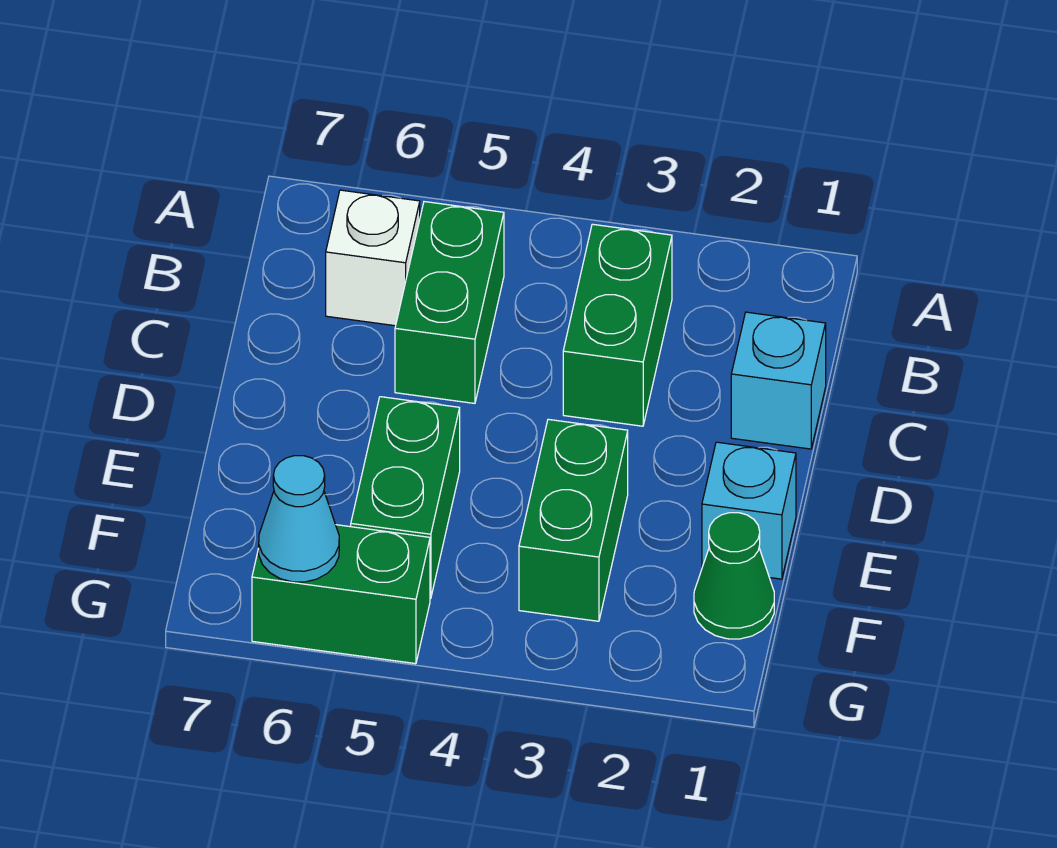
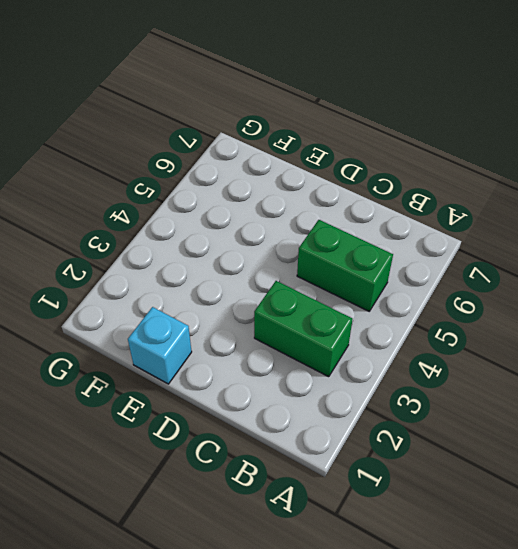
none -> white 1x1 brick [326,190,420,326]
none -> cyan 1x1 brick [731,312,826,449]

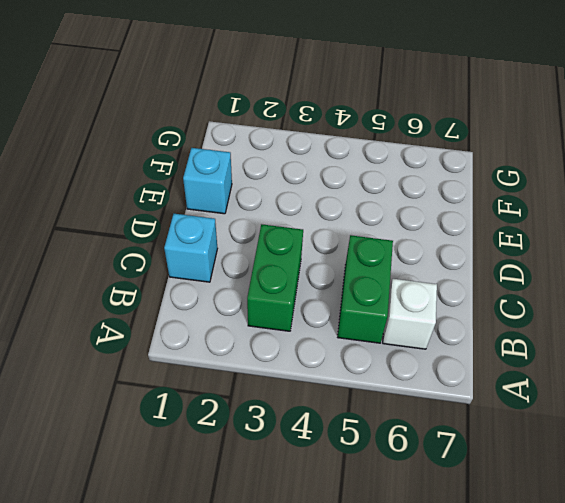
none -> green 1x2 brick [519,419,628,621]
none -> green 1x2 brick [351,397,460,599]

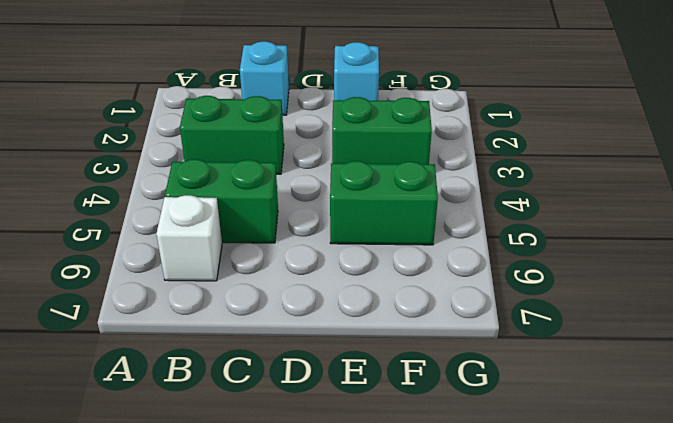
none -> green 1x1 cone [694,513,774,639]
none -> green 1x2 brick [252,525,430,664]

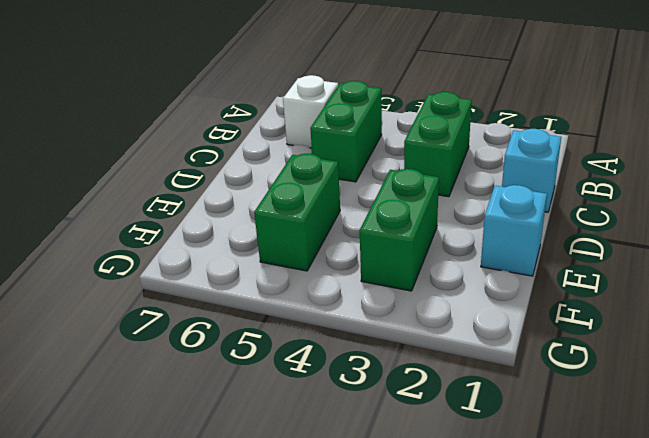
none -> green 1x1 cone [694,513,774,639]
none -> green 1x2 brick [252,525,430,664]

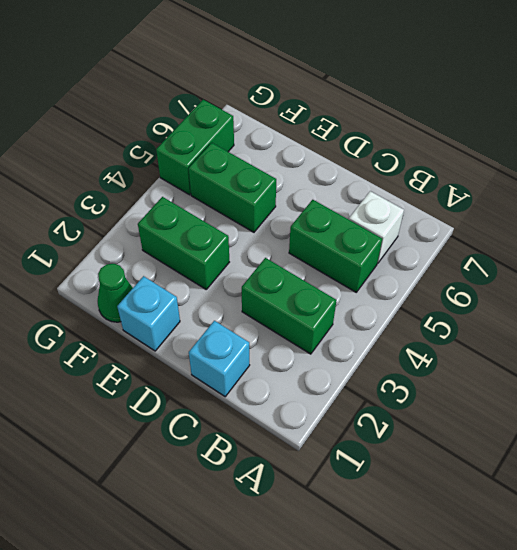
none -> cyan 1x1 cone [259,456,339,582]

